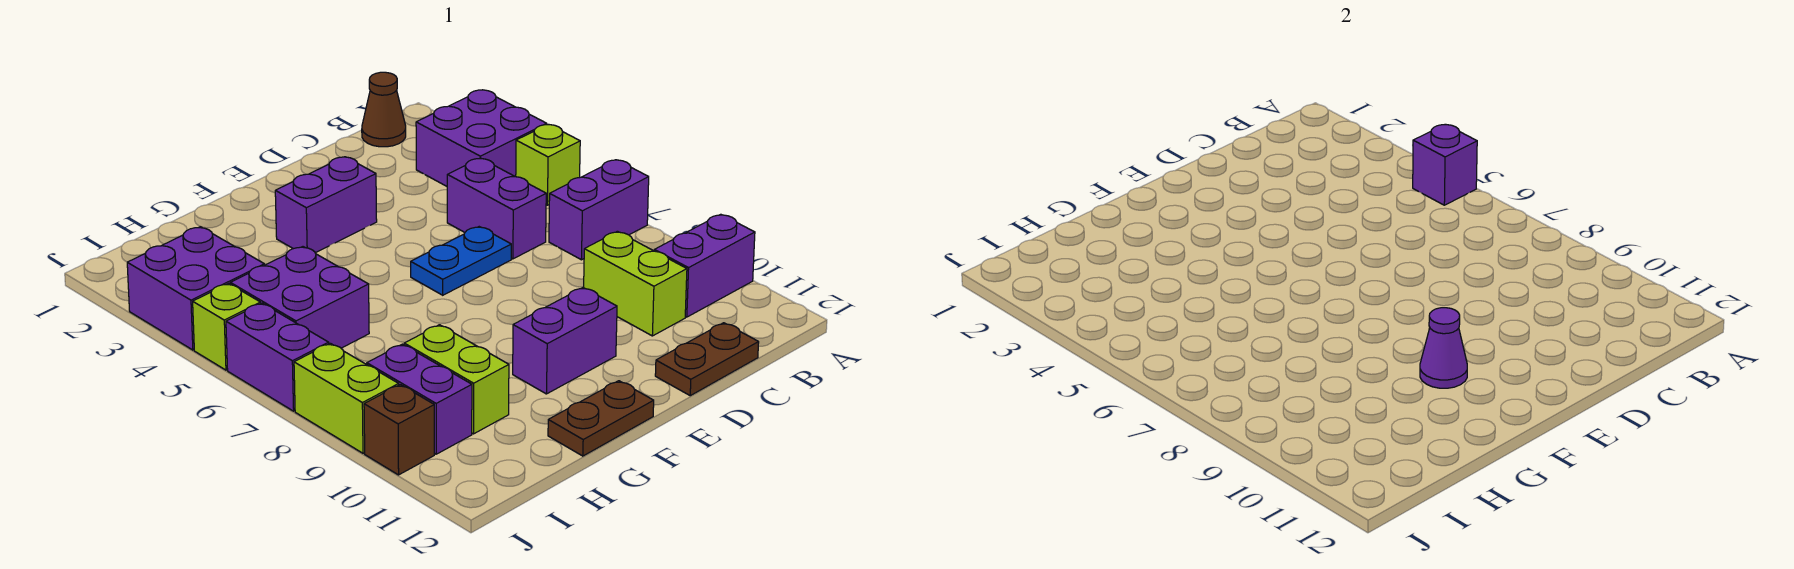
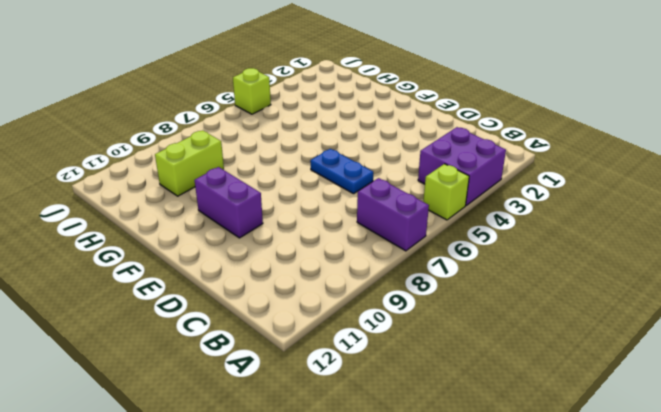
none -> purple 1x2 brick [654,214,755,317]
none -> brown 1x1 cone [362,72,406,147]
none -> purple 1x2 brick [447,158,546,259]

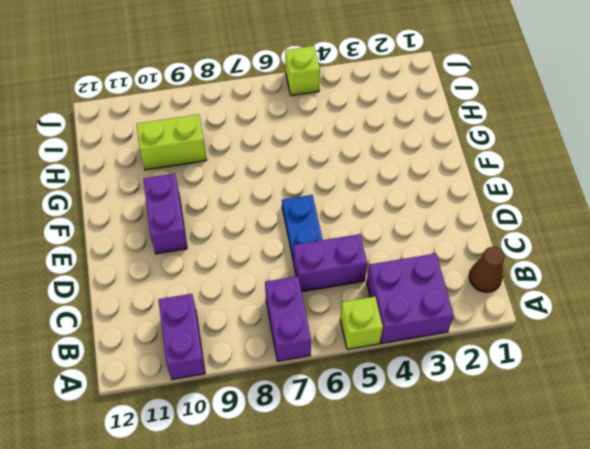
none -> lime 1x2 brick [584,231,687,336]
none -> brown 1x2 plate [655,323,759,396]
none -> purple 1x2 brick [275,157,377,253]

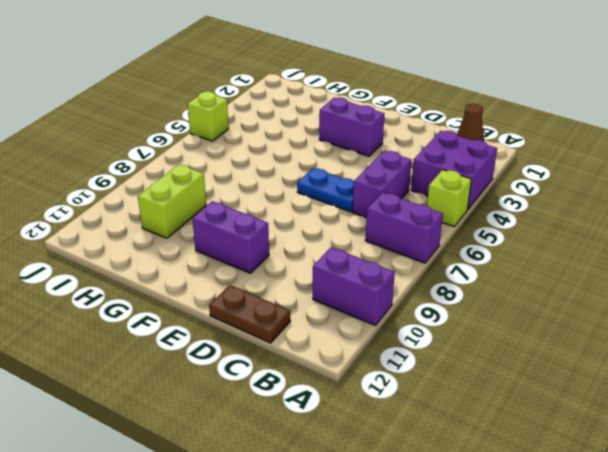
none -> lime 1x2 brick [584,231,687,336]
none -> brown 1x2 plate [548,381,654,456]
none -> purple 2x2 brick [230,247,369,348]

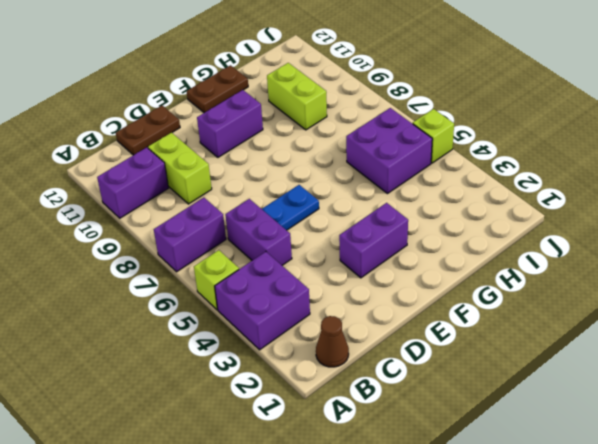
none -> purple 2x2 brick [127,227,264,350]
none -> purple 1x2 brick [367,344,472,454]
none -> purple 1x2 brick [226,303,329,411]

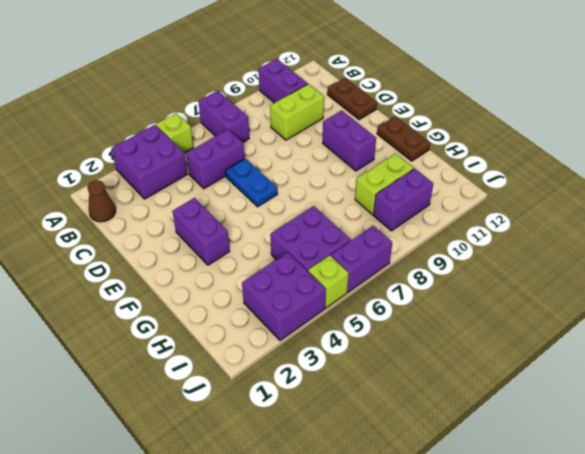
none -> lime 1x2 brick [294,343,399,453]
none -> brown 1x1 brick [364,385,434,475]
none -> purple 1x1 brick [1413,124,1477,205]

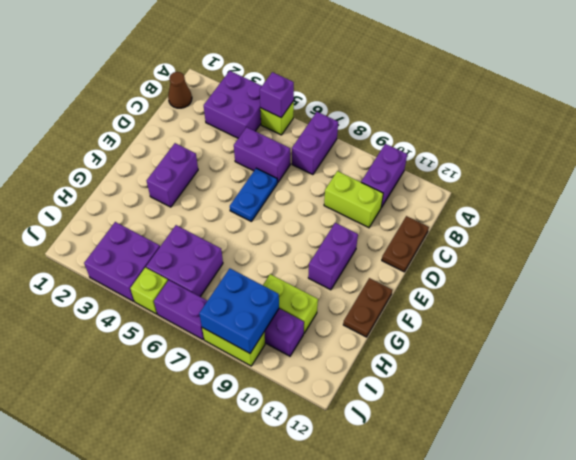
blue 2x2 brick [199,269,279,353] -> none
none -> brown 1x1 brick [364,385,434,475]
none -> purple 1x1 cone [1420,308,1467,388]

